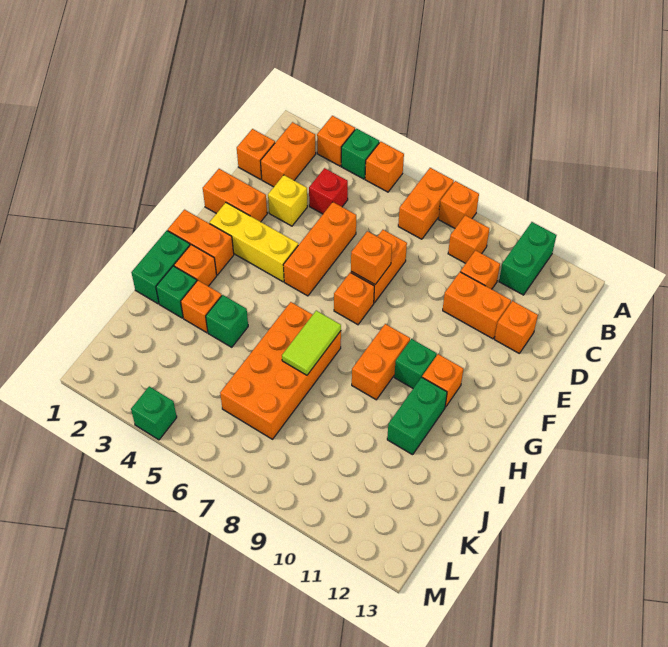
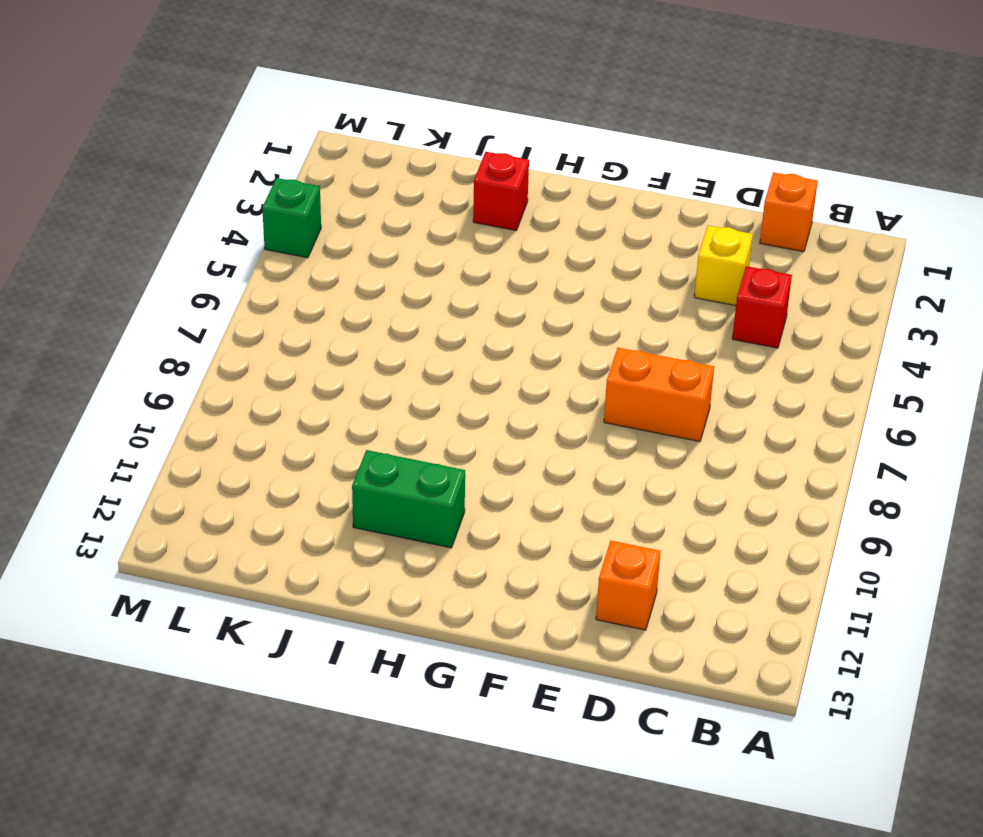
red 1x1 brick [473,152,529,231] -> green 1x1 brick [156,266,197,318]
none -> orange 1x1 brick [317,116,355,166]
none -> green 1x1 brick [341,129,379,179]
none -> orange 1x1 brick [365,142,404,192]
none -> orange 1x2 brick [398,168,454,239]

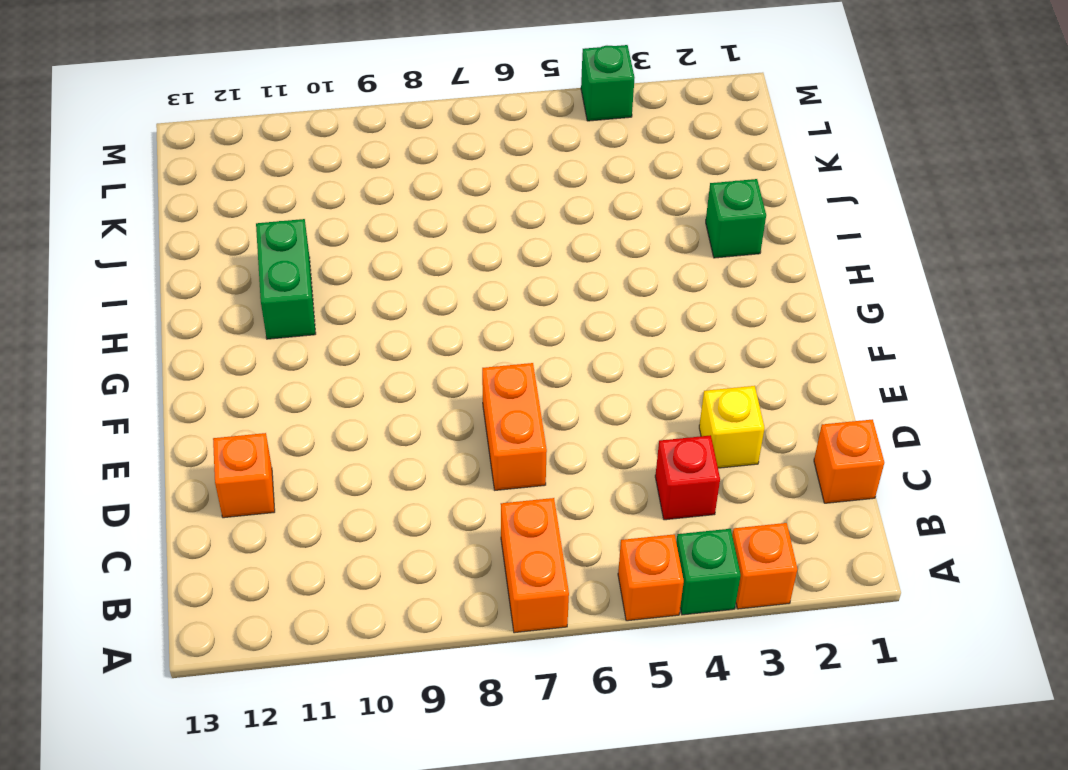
none -> orange 1x1 brick [438,181,479,228]
none -> green 1x2 brick [499,222,556,295]
none -> orange 1x2 brick [261,122,316,187]
none -> orange 1x1 brick [448,215,489,263]

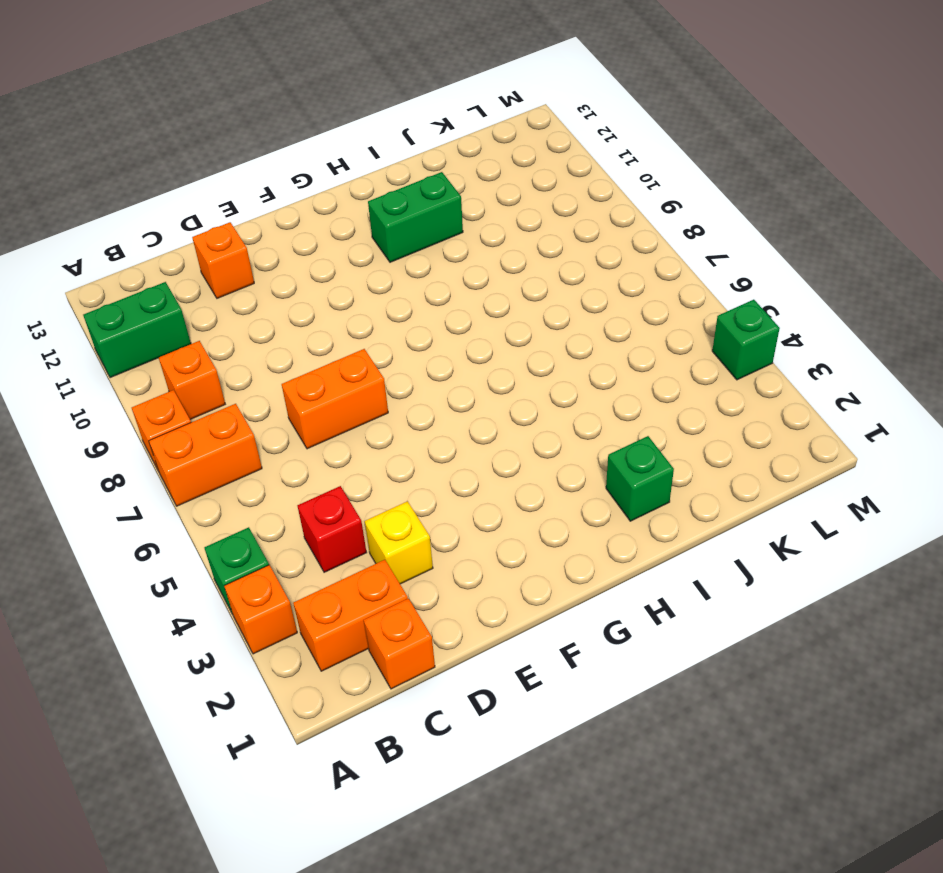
none -> orange 1x1 brick [365,142,404,192]
none -> orange 1x1 brick [460,250,500,289]
none -> orange 1x3 brick [283,202,356,296]
none -> orange 1x2 brick [443,272,511,339]

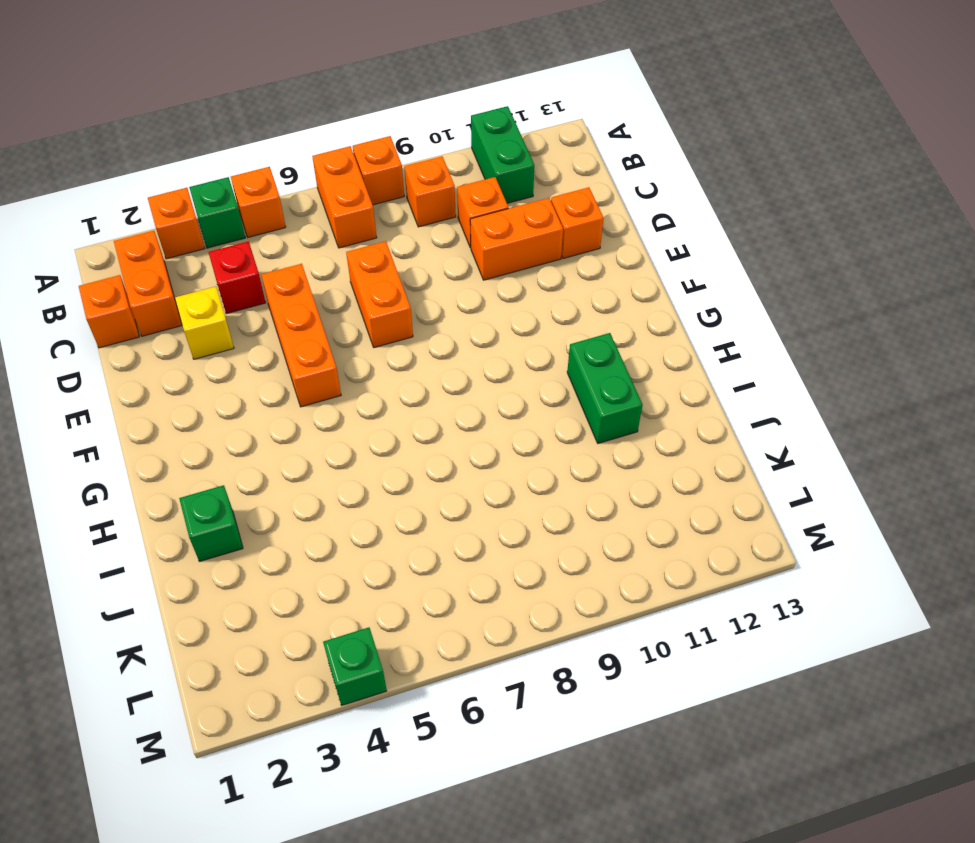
none -> orange 1x2 brick [203,169,267,222]
none -> yellow 1x3 brick [209,203,298,282]
none -> orange 1x1 brick [334,272,374,325]
none -> orange 1x2 brick [168,210,234,275]

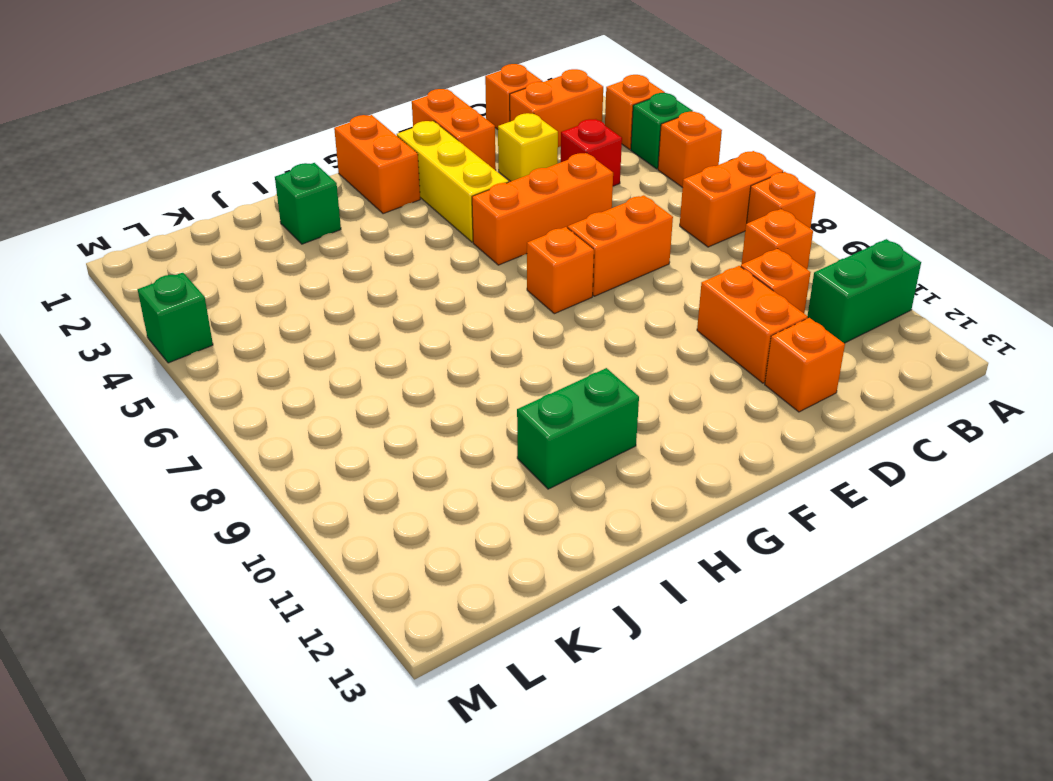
none -> orange 1x2 brick [352,324,410,400]
none -> green 1x1 brick [394,339,437,388]
none -> orange 1x1 brick [422,354,464,407]
none -> green 1x2 brick [131,231,190,304]

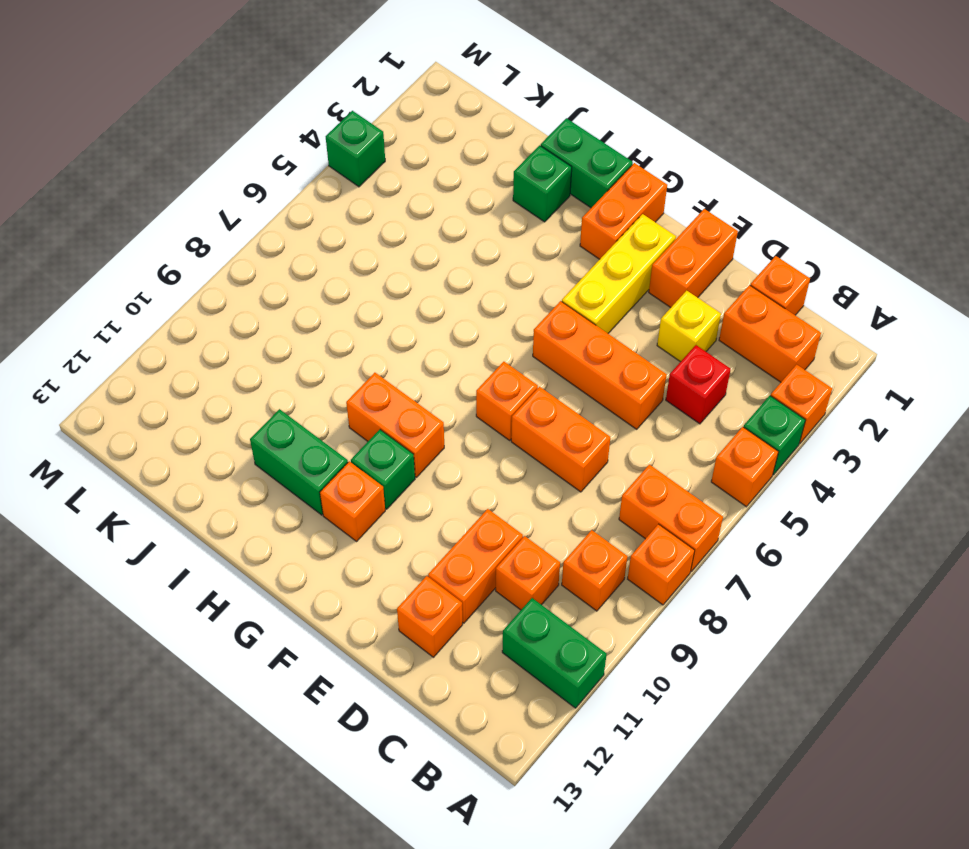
none -> orange 1x1 brick [174,245,217,286]
none -> orange 2x4 brick [220,302,341,439]
none -> orange 1x1 brick [181,280,222,333]
none -> green 1x1 brick [206,295,248,347]

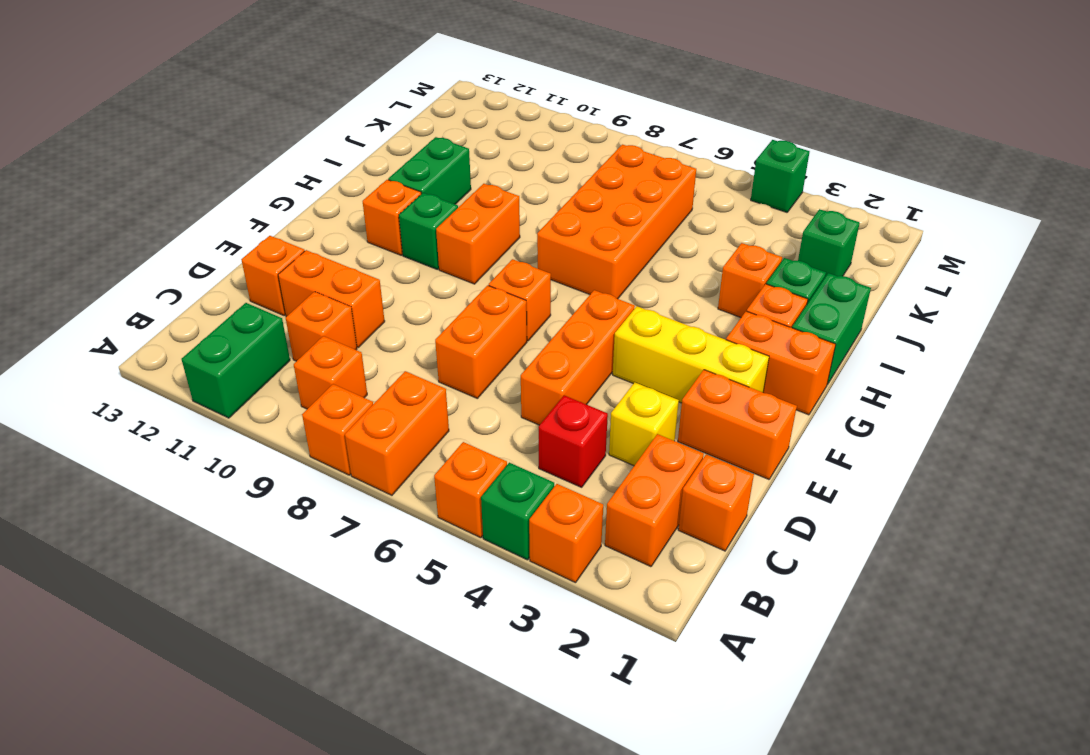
green 1x1 brick [798,209,860,277] -> green 1x1 brick moved to [206,295,248,347]
none -> orange 1x1 brick [351,231,392,284]
none -> lime 1x2 tile [282,311,341,375]

